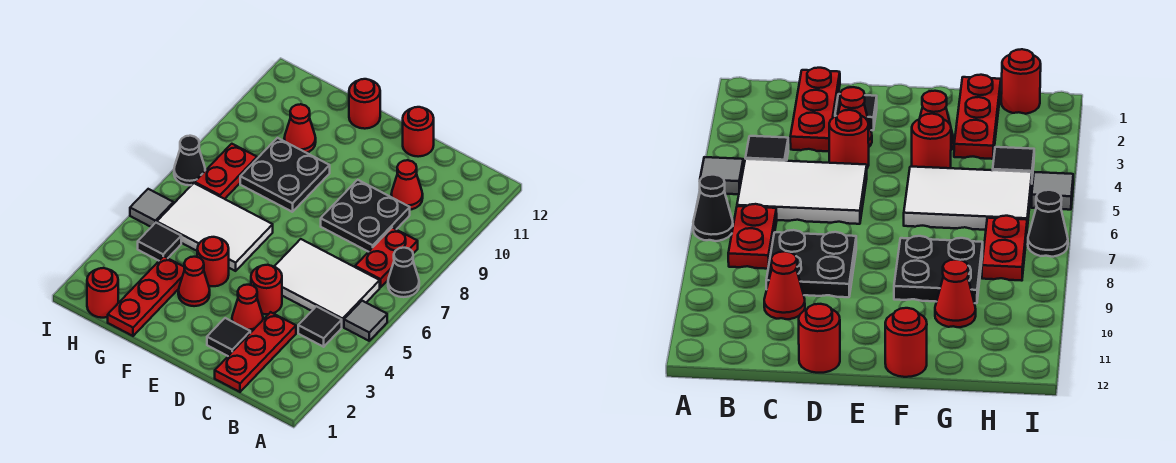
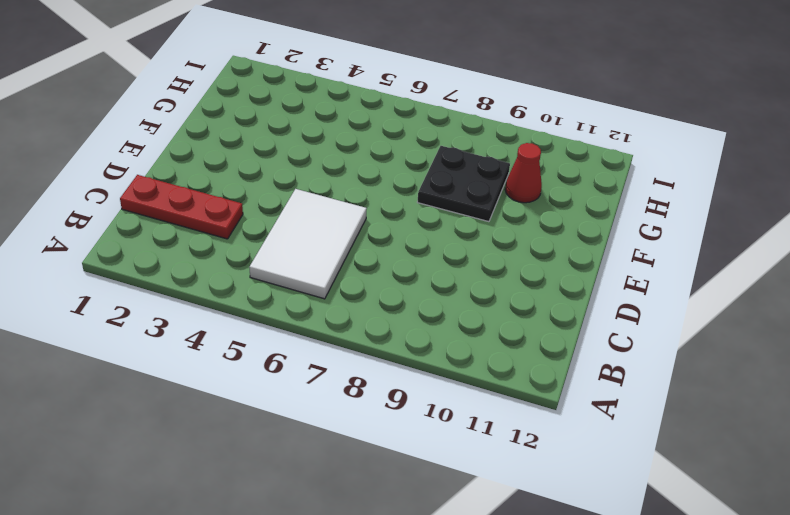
none -> grey 1x1 tile [344,301,387,341]
none -> black 1x1 cone [388,248,419,297]
none -> black 1x1 tile [298,306,342,347]

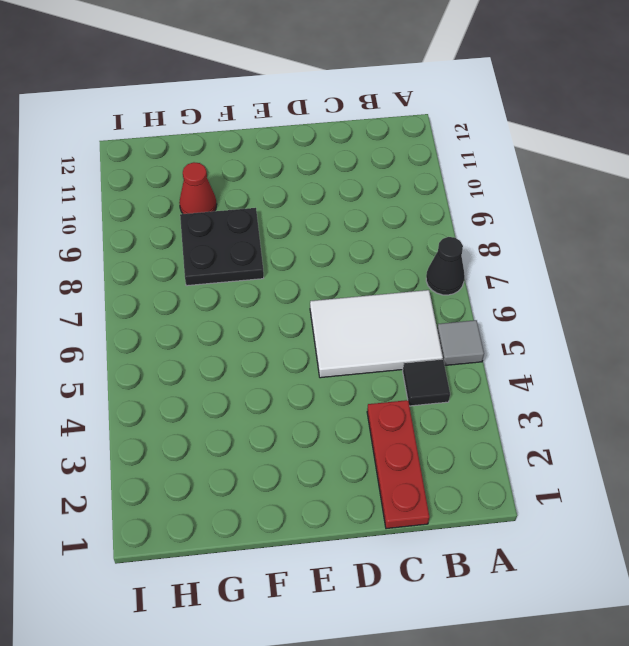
none -> red 1x2 plate [355,228,418,288]
none -> black 2x2 plate [321,180,410,252]
none -> red 1x1 cone [391,160,423,210]

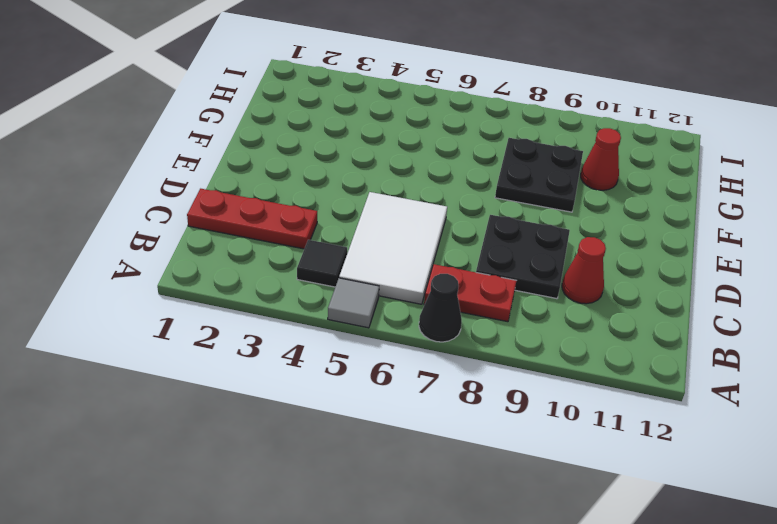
none -> black 1x1 tile [207,318,250,356]
none -> red 1x1 cone [232,285,263,333]
none -> red 1x1 round brick [251,265,282,314]

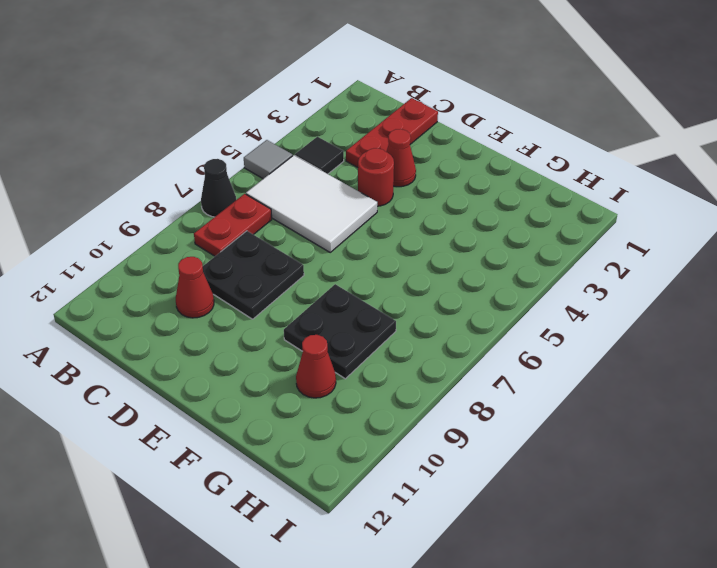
none -> black 1x1 tile [207,318,250,356]
none -> red 1x1 round brick [403,107,434,157]
none -> red 1x1 cone [178,257,210,306]

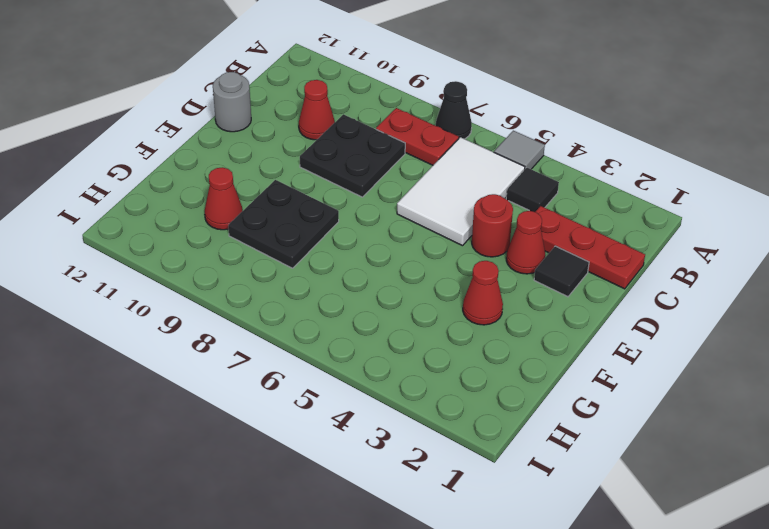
grey 1x1 round brick [213,72,251,132] -> red 1x1 round brick [403,107,434,157]
none -> red 1x1 round brick [197,237,229,286]
none -> white 2x3 tile [157,183,273,271]
none -> red 1x1 round brick [349,79,380,129]

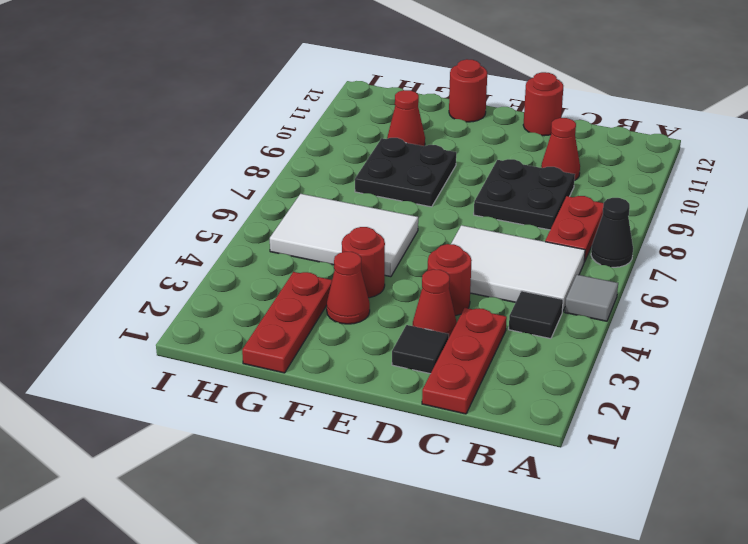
none -> red 1x1 round brick [87,268,118,318]
none -> black 1x1 tile [138,223,181,261]
none -> red 1x2 plate [195,144,257,199]

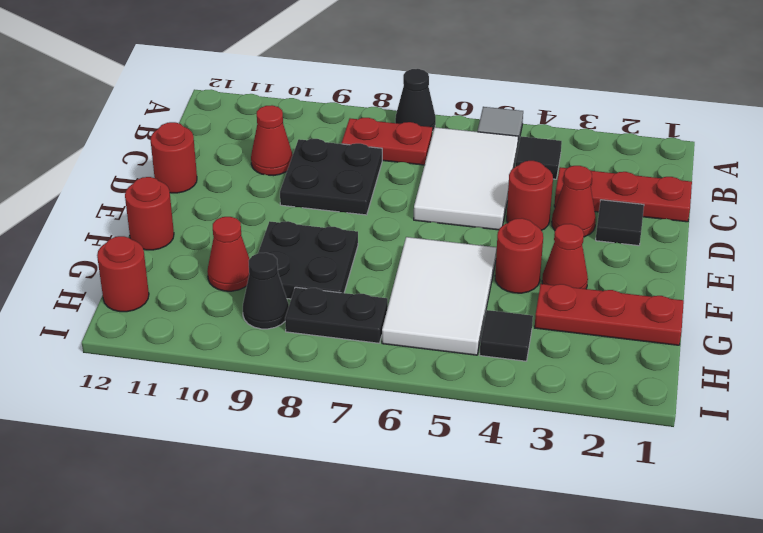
black 1x2 plate [285,287,388,343] -> red 1x2 plate [195,144,257,199]
black 1x1 cone [243,253,289,329] -> black 1x1 cone moved to [174,136,205,185]
red 1x1 round brick [97,236,149,312] -> red 1x1 round brick moved to [87,268,118,318]
none -> grey 1x1 tile [130,189,174,227]

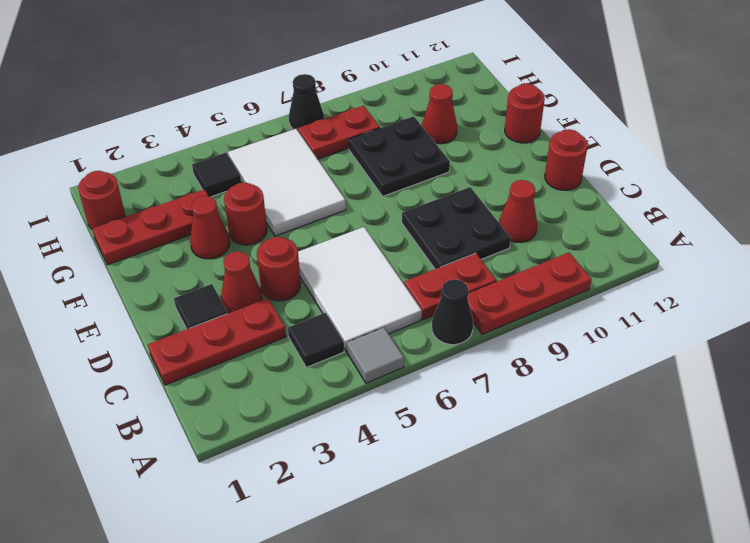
red 1x3 plate [467,252,591,334] -> none
none -> grey 1x1 tile [130,189,174,227]

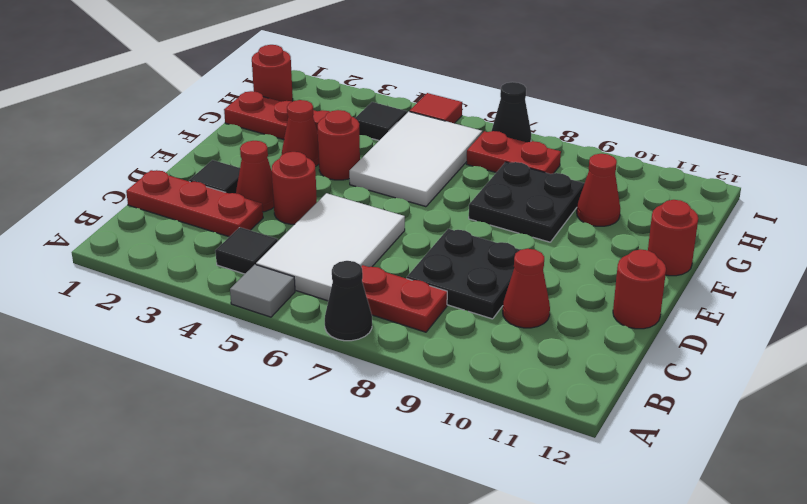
red 1x1 tile [410,93,462,123] -> grey 1x1 tile [130,189,174,227]

